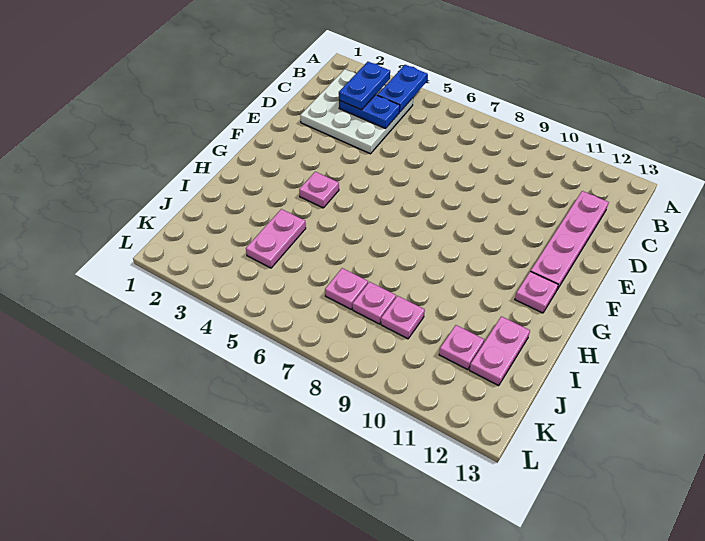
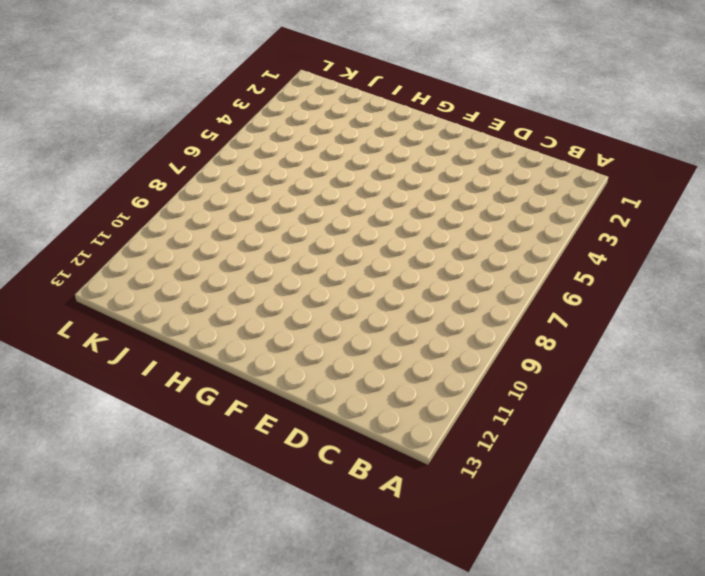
none -> white 3x3 plate [300,69,413,154]
none -> pink 1x4 plate [531,191,609,289]
none -> pink 1x1 plate [299,172,339,208]

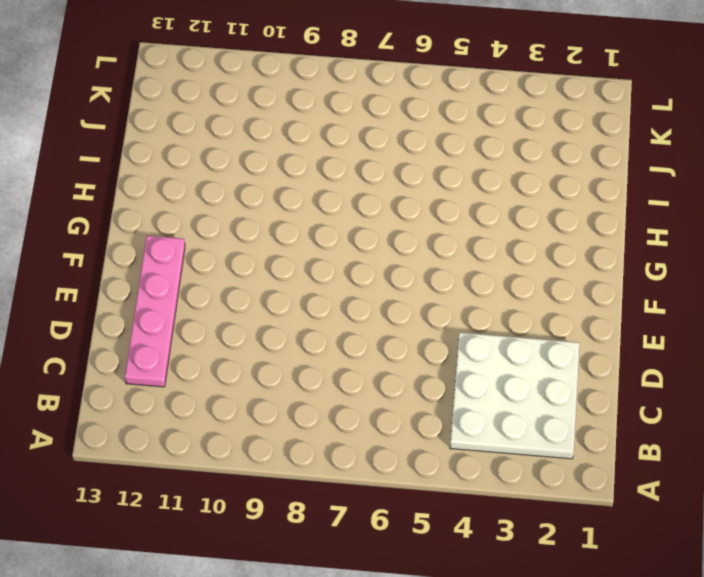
none -> pink 1x1 plate [299,172,339,208]
none -> pink 1x1 plate [515,271,558,313]
none -> pink 1x2 plate [246,209,306,268]

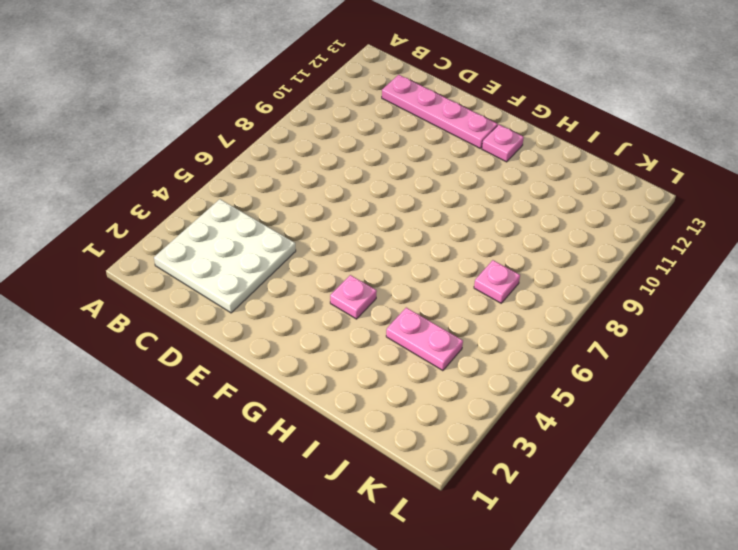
none -> pink 1x2 plate [469,316,530,386]
none -> pink 1x1 plate [353,282,396,324]
none -> pink 1x1 plate [381,296,425,339]

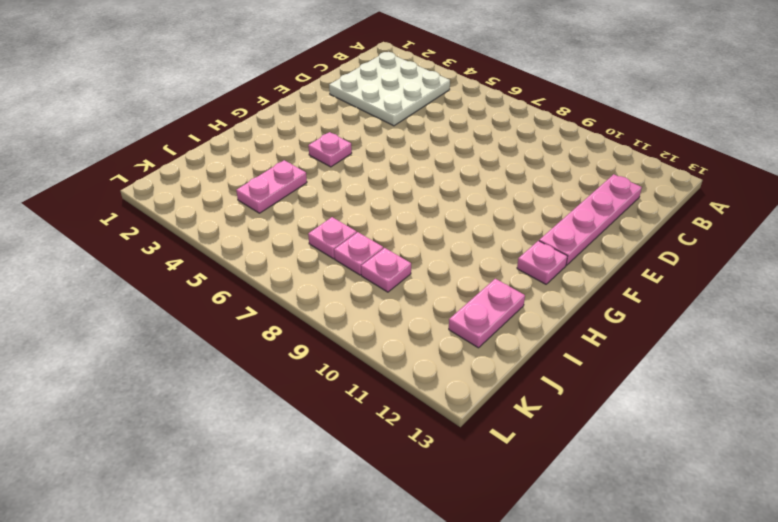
none -> pink 1x1 plate [439,325,484,370]
none -> blue 1x2 plate [377,65,427,112]
none -> blue 1x2 plate [339,95,400,129]

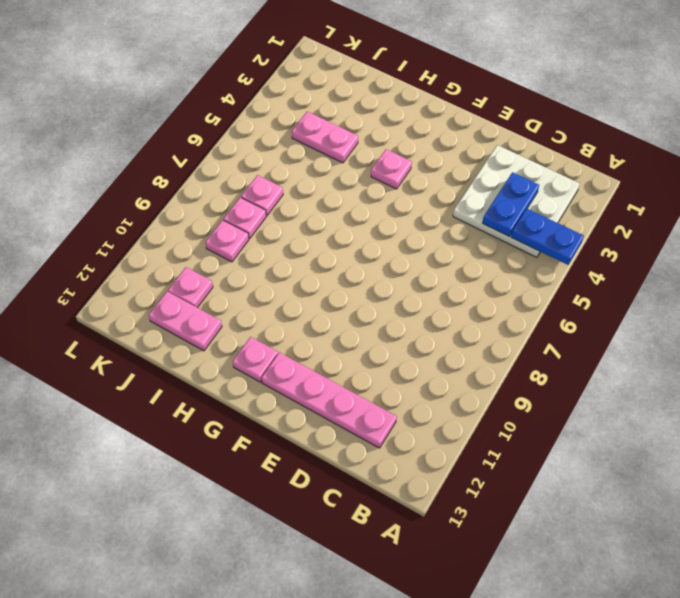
none -> blue 1x2 plate [339,62,390,110]

